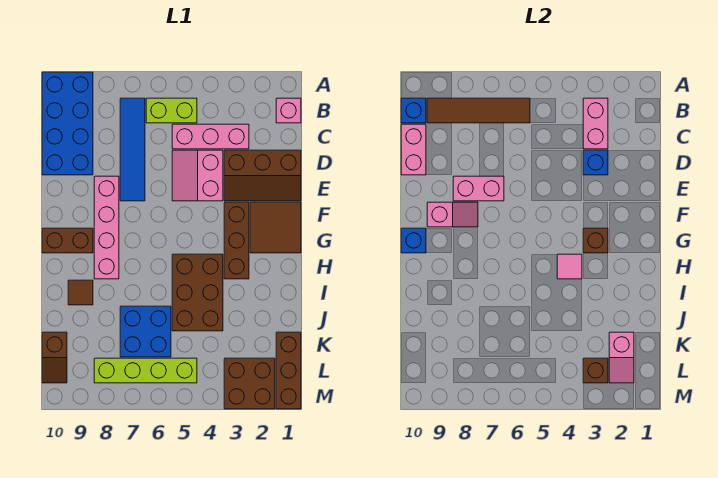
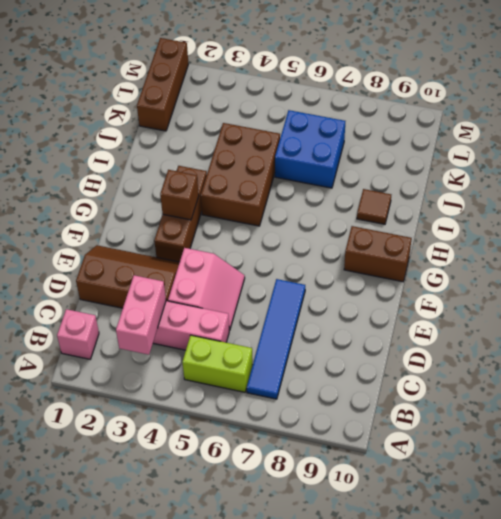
none -> blue 2x4 brick [42,72,93,175]
none -> pink 1x4 brick [94,176,119,279]
none -> brown 2x2 tile [250,202,301,253]
none -> brown 1x2 slope [42,332,67,383]

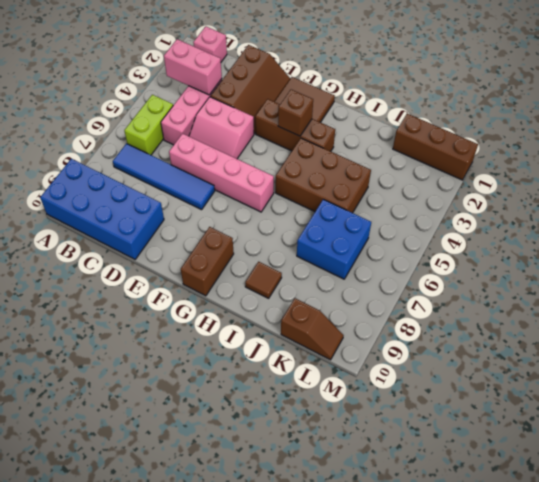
pink 1x4 brick [169,133,274,212] -> pink 1x4 brick moved to [94,176,119,279]
none -> brown 2x2 brick [224,358,275,409]
none -> lime 1x4 brick [94,358,197,383]
none -> brown 1x4 tile [427,98,530,123]
none -> blue 1x1 brick [401,98,426,123]

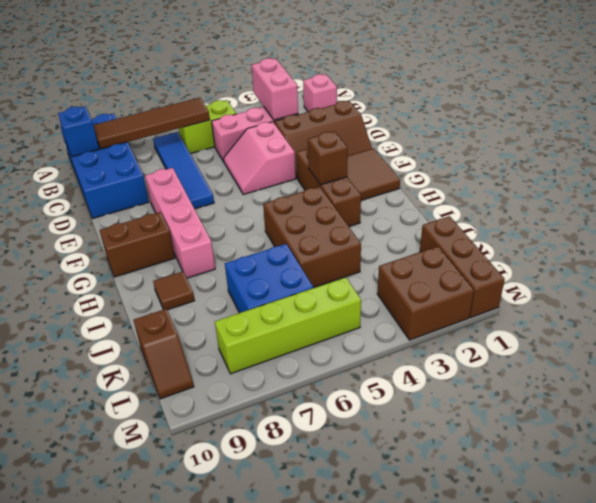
none -> pink 1x2 brick [401,124,426,175]
none -> blue 1x1 brick [583,150,608,175]
none -> pink 1x2 brick [453,176,504,201]
none -> pink 1x2 slope [427,202,478,227]

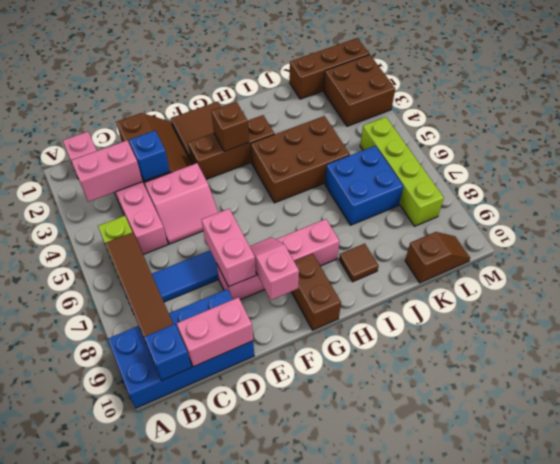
none -> blue 1x1 brick [401,228,426,253]
none -> pink 1x1 tile [557,254,582,279]
none -> pink 1x2 slope [609,332,634,383]
none -> brown 1x1 brick [583,358,608,383]

